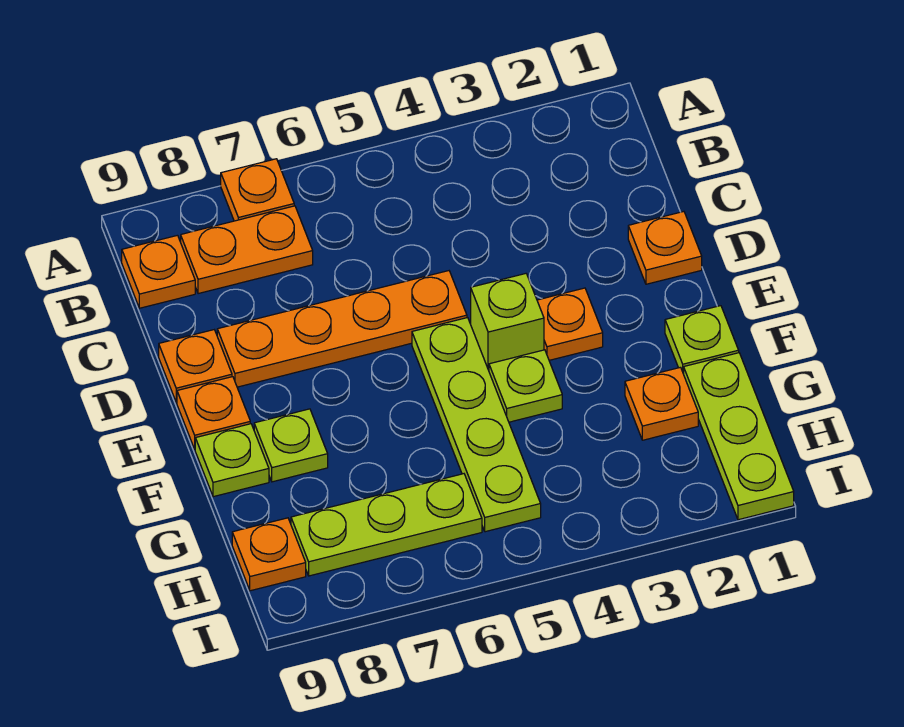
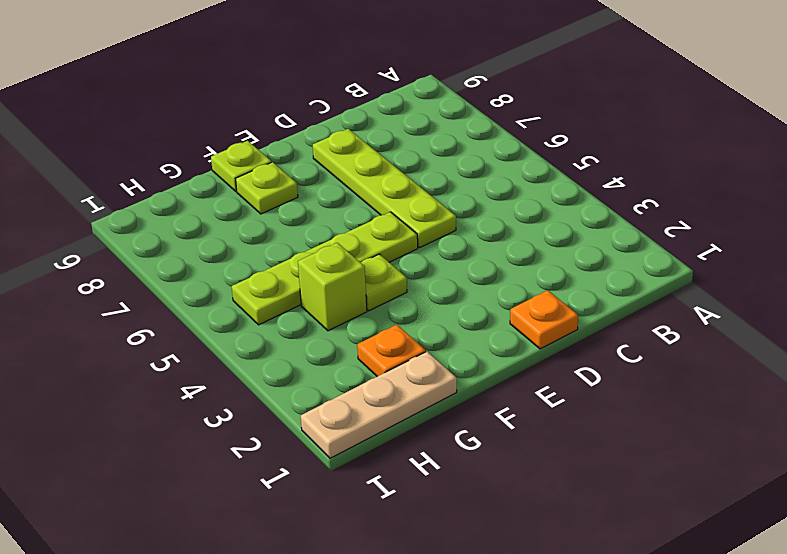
lime 1x4 plate [313,129,456,247] -> orange 1x4 plate [217,271,467,387]
tan 1x3 plate [301,352,457,458] -> lime 1x3 plate [684,353,794,520]
lime 1x1 brick [298,243,367,331] -> lime 1x1 brick moved to [471,274,544,370]
none -> orange 1x1 plate [221,159,294,221]
none -> orange 1x2 plate [181,206,313,294]
none -> orange 1x1 plate [122,235,195,308]

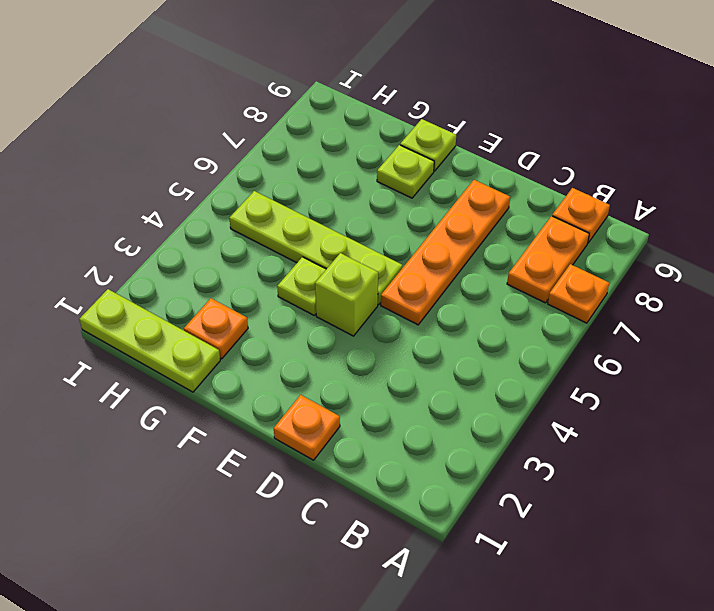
none -> orange 1x1 plate [159,330,232,402]
none -> orange 1x1 plate [537,288,603,360]
none -> orange 1x1 plate [177,377,250,449]

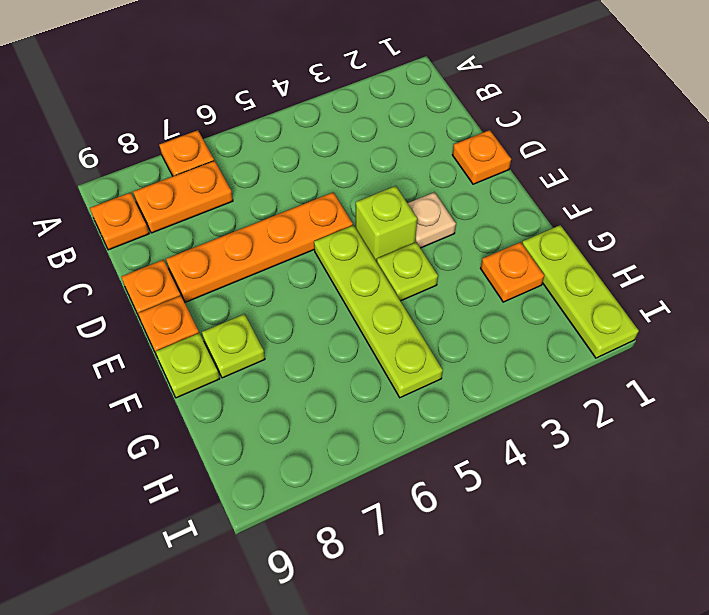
tan 1x1 plate [408,192,456,248] -> orange 1x1 plate [537,288,603,360]
none -> lime 1x1 plate [665,306,739,374]
none -> lime 1x3 plate [291,474,482,576]
none -> orange 1x1 plate [232,518,306,591]

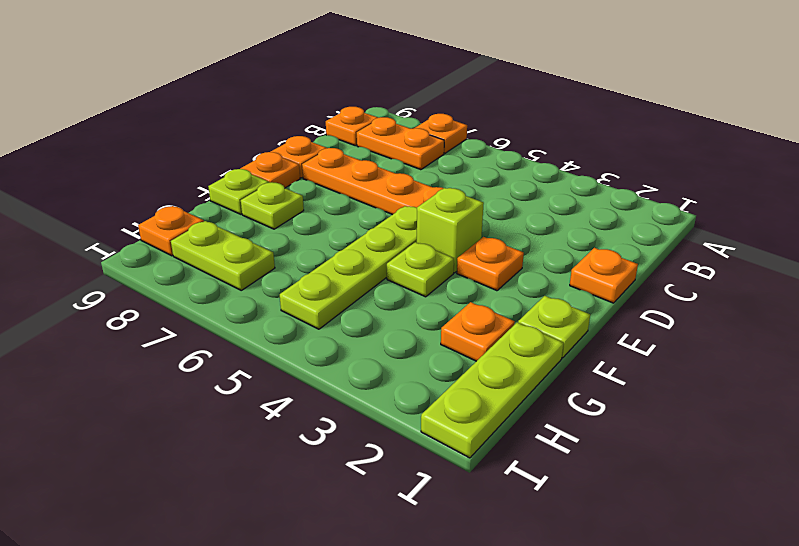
lime 1x2 plate [171,221,275,290] -> lime 1x3 plate [291,474,482,576]

